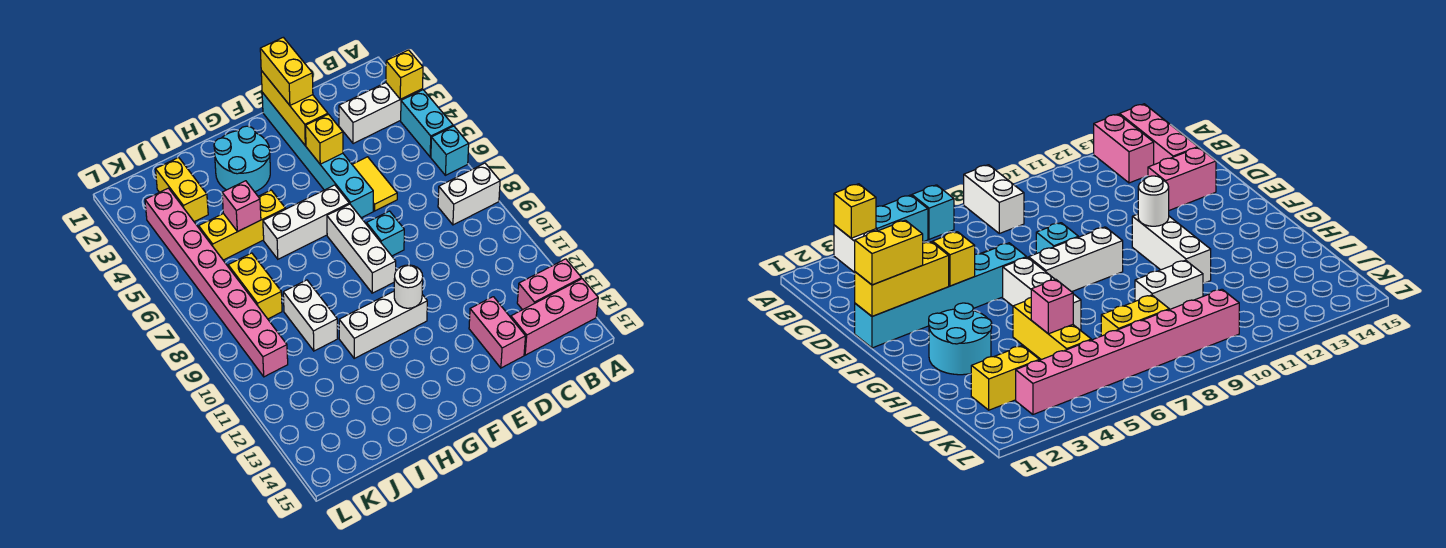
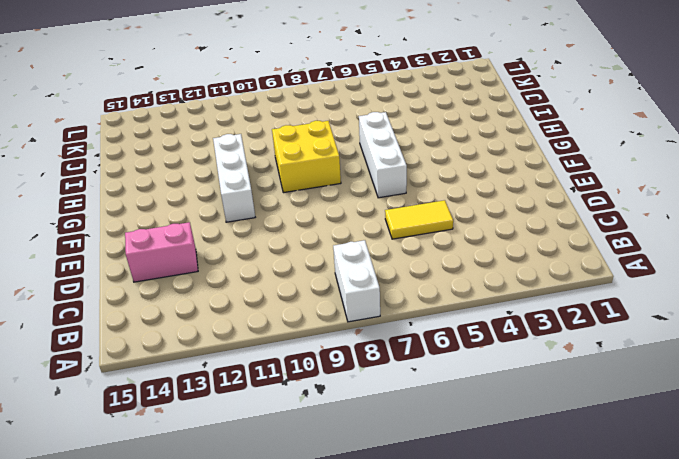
yellow 2x2 brick [272,121,341,193] -> none
none -> white 1x3 brick [339,83,423,144]
none -> cyan 1x2 brick [401,90,453,157]
none -> cyan 1x1 brick [431,126,469,175]

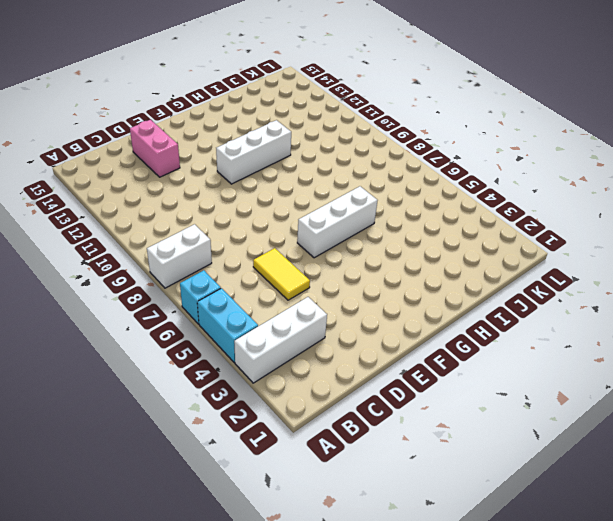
none -> pink 1x2 brick [517,259,581,310]
none -> pink 1x3 brick [511,279,598,355]
none -> cyan 1x6 brick [262,92,373,218]

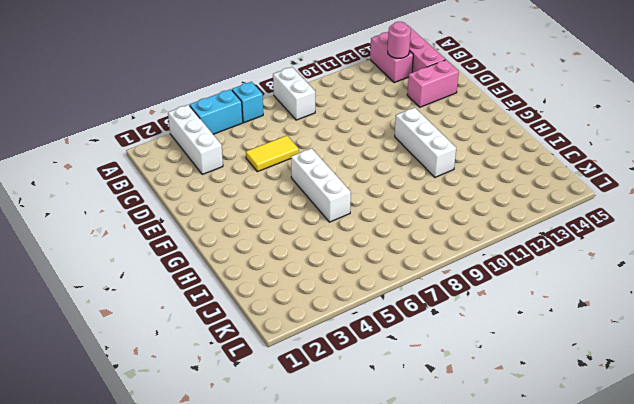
pink 1x1 round brick [388,22,411,58] -> none
none -> cyan 1x6 brick [262,92,373,218]
none -> cyan 1x1 brick [367,211,404,256]
none -> white 1x3 brick [327,204,396,293]

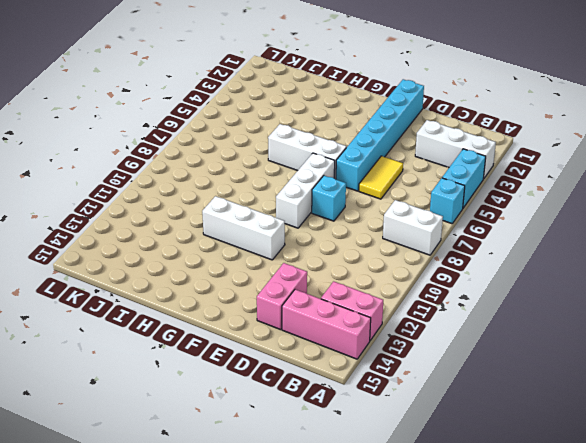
none -> cyan 2x2 round brick [214,126,270,192]
none -> yellow 1x3 brick [199,190,286,260]
none -> white 1x2 brick [283,280,338,351]

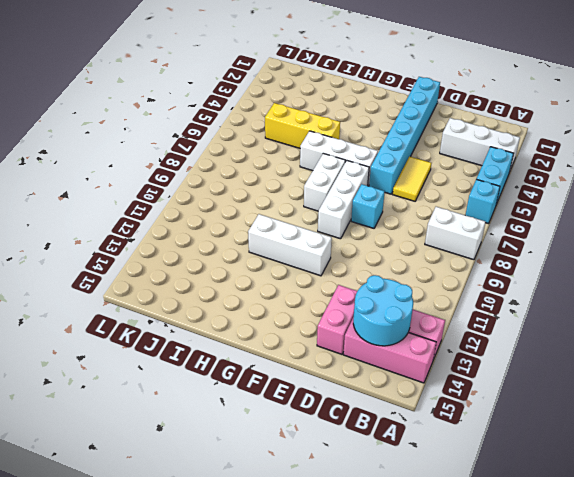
cyan 2x2 round brick [353,275,413,346] -> cyan 2x2 round brick moved to [214,126,270,192]
white 1x2 brick [304,153,345,211] -> white 1x2 brick moved to [283,280,338,351]
none -> yellow 1x2 brick [155,157,208,222]
none -> yellow 1x2 brick [228,253,282,319]
none -> pink 1x8 brick [145,188,288,377]

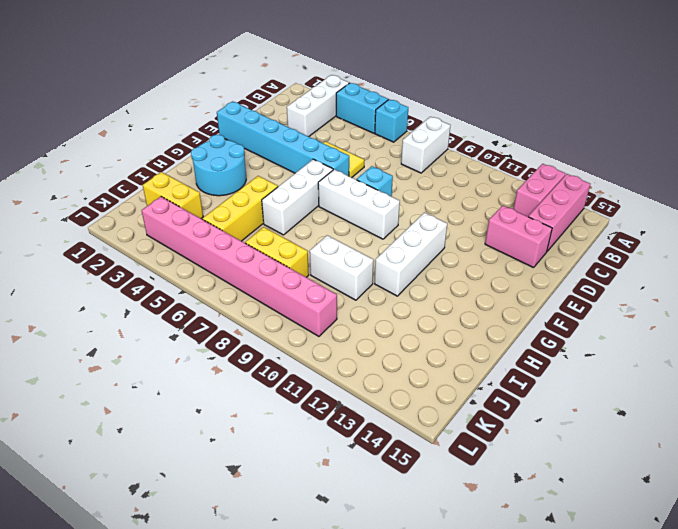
none -> yellow 1x1 brick [386,50,423,99]
none -> yellow 1x3 brick [261,71,328,146]
none -> yellow 1x1 brick [306,114,343,164]

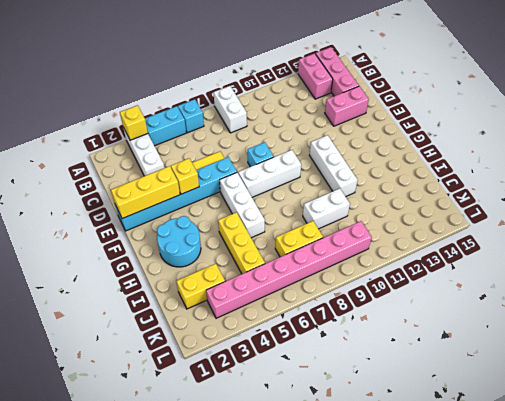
none -> white 1x1 round brick [394,265,423,308]
none -> pink 1x1 brick [222,181,261,231]
none -> yellow 1x2 brick [260,37,313,105]

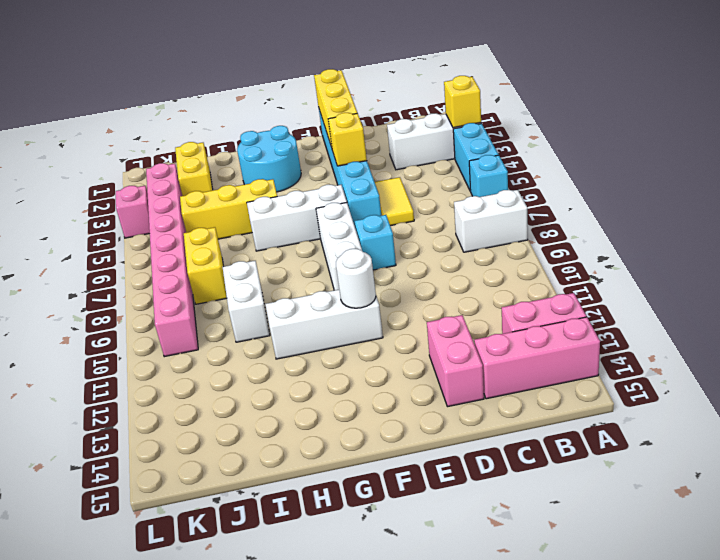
pink 1x1 brick [116,186,150,238] -> pink 1x1 brick moved to [222,181,261,231]
none -> yellow 1x2 brick [260,37,313,105]

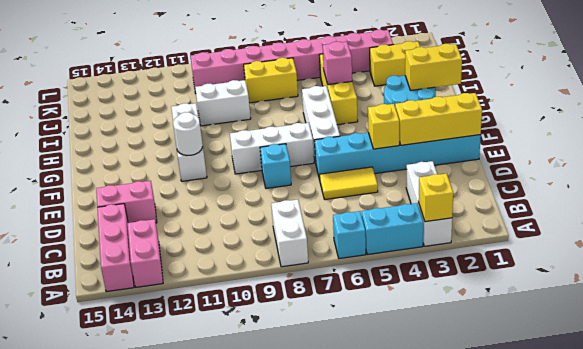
yellow 1x2 brick [405,44,462,90] -> yellow 1x2 brick moved to [260,37,313,105]

